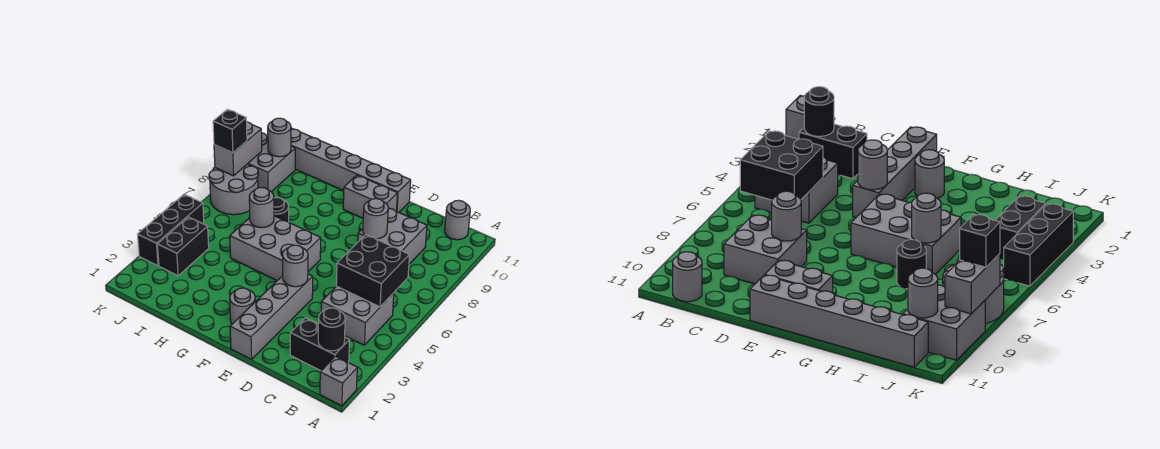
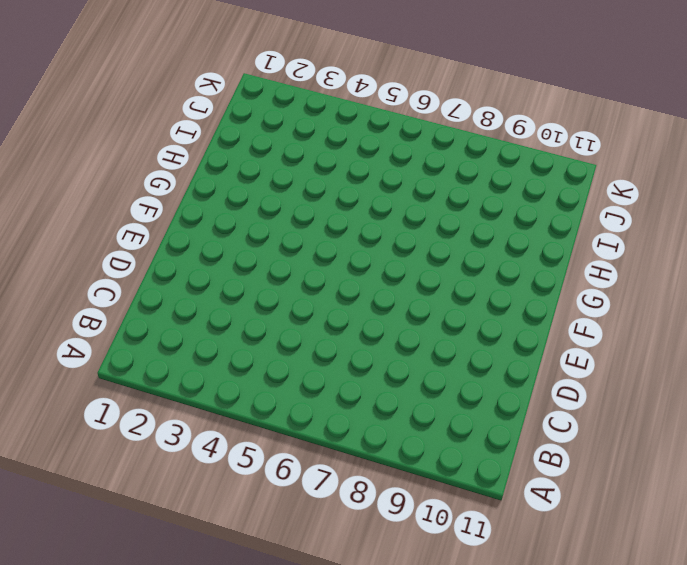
none -> grey 1x1 brick [320,356,357,406]
none -> black 1x2 brick [290,318,350,371]
none -> grey 2x2 brick [321,286,394,345]

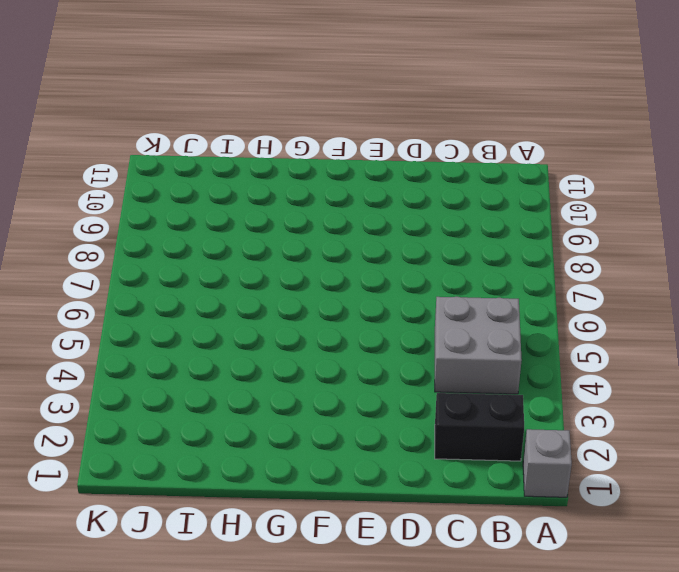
none -> grey 1x1 round brick [445,200,470,240]
none -> grey 2x2 brick [358,208,427,264]
none -> grey 1x4 brick [230,274,313,359]

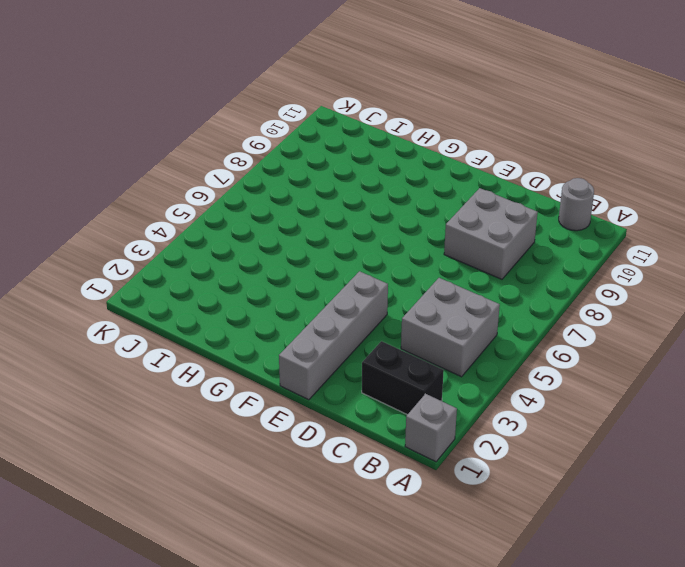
none -> grey 1x2 brick [343,175,397,218]
none -> grey 1x6 brick [291,128,411,212]
none -> grey 1x1 round brick [230,288,255,324]

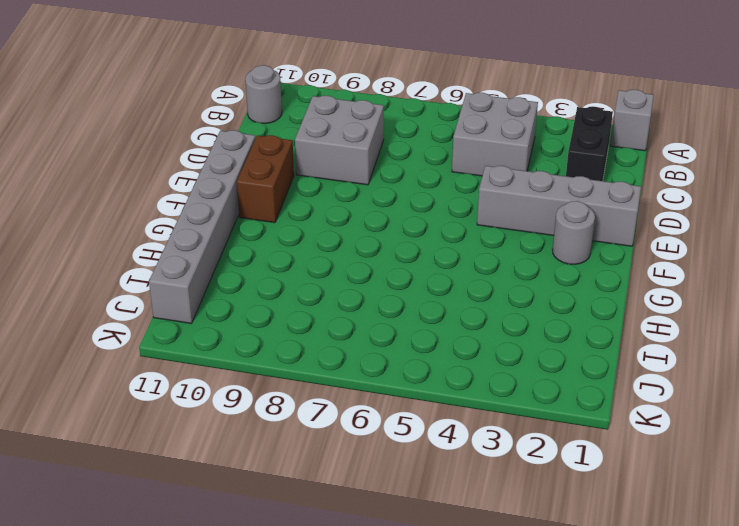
brown 1x2 brick [237,135,294,223] -> grey 1x2 brick [343,175,397,218]
none -> grey 2x3 brick [230,216,321,280]
none -> black 1x1 round brick [274,197,289,222]
none -> black 1x2 brick [158,217,209,276]

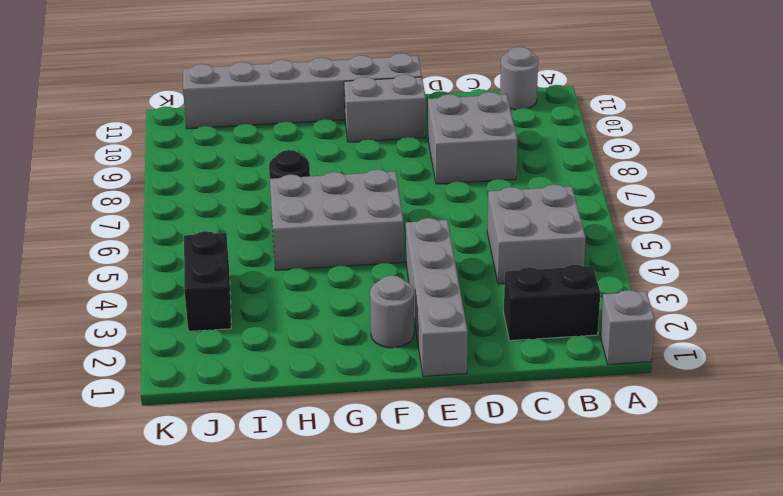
none -> grey 2x2 round brick [209,164,258,215]
none -> grey 2x2 brick [248,133,295,192]
none -> black 1x3 brick [137,194,204,266]

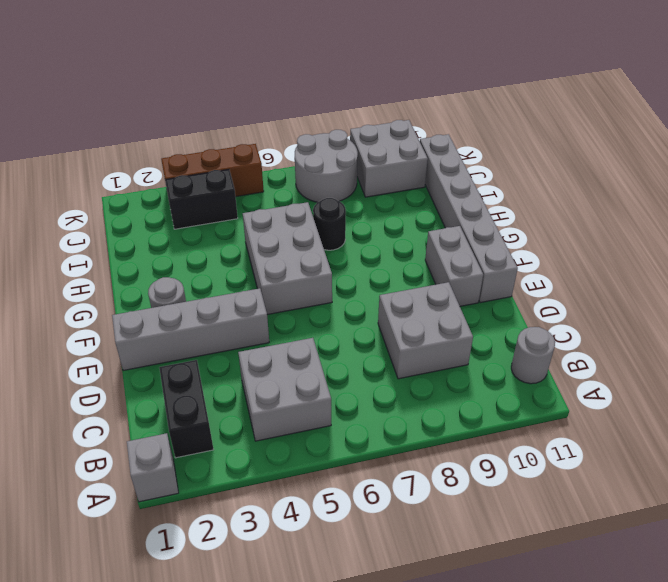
brown 1x3 brick [161,144,264,197] -> black 1x3 brick [137,194,204,266]
none -> black 1x1 round brick [318,308,345,351]
none -> black 2x2 brick [336,235,410,307]
none -> grey 1x1 round brick [363,199,388,239]

